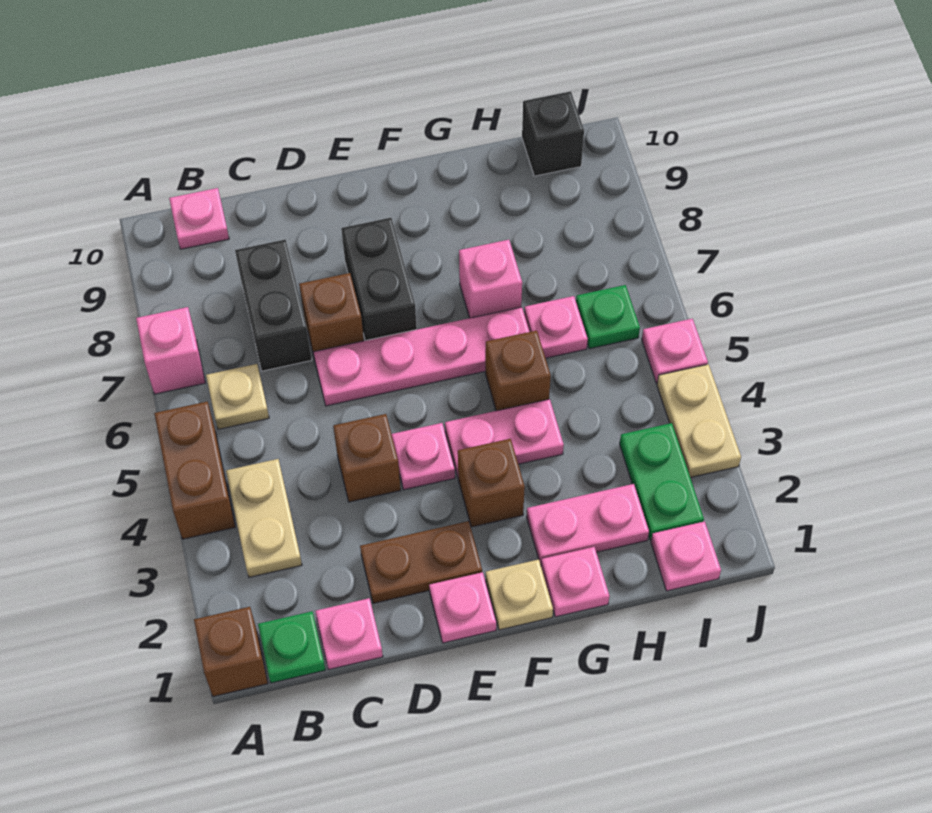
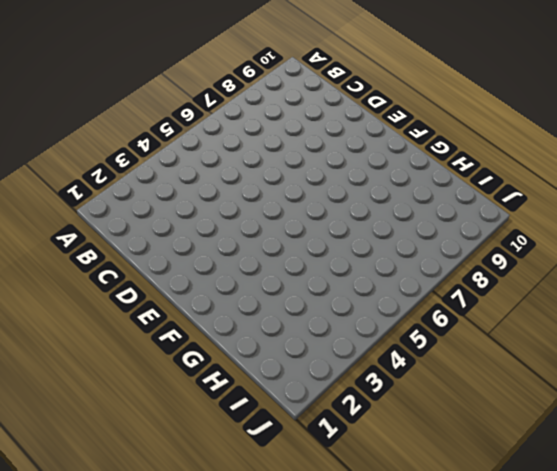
none -> brown 1x1 brick [194,607,268,696]
none -> brown 1x2 brick [154,402,235,539]
none -> pink 1x1 brick [136,307,205,394]
none -> green 1x1 plate [258,611,325,683]

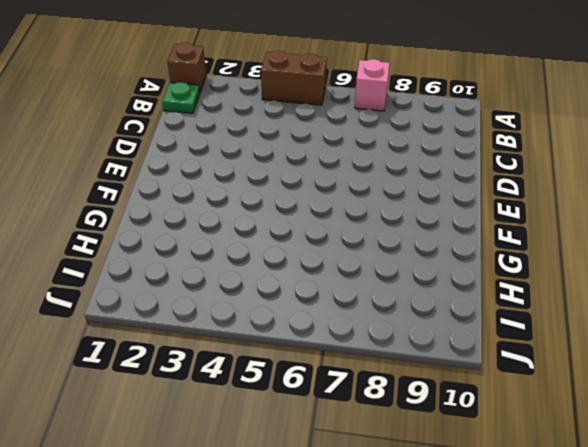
none -> tan 1x2 plate [226,459,302,577]
none -> tan 1x1 plate [206,364,269,429]
none -> pink 1x1 plate [169,188,229,249]
none -> pink 1x1 plate [316,598,383,669]

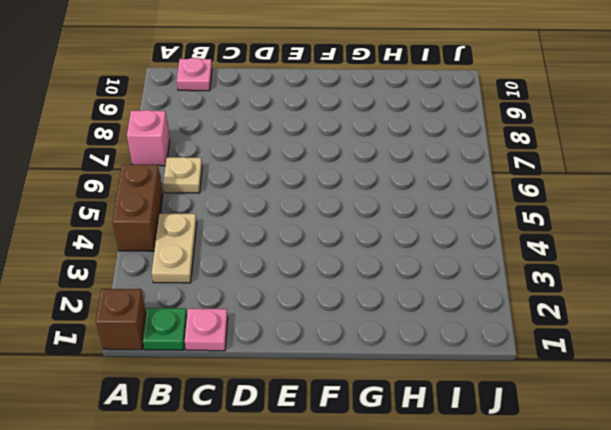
none -> black 1x2 brick [235,240,312,371]
none -> brown 1x2 plate [360,521,482,603]
none -> brown 1x1 brick [333,414,401,502]
none -> pink 1x4 plate [314,307,529,406]

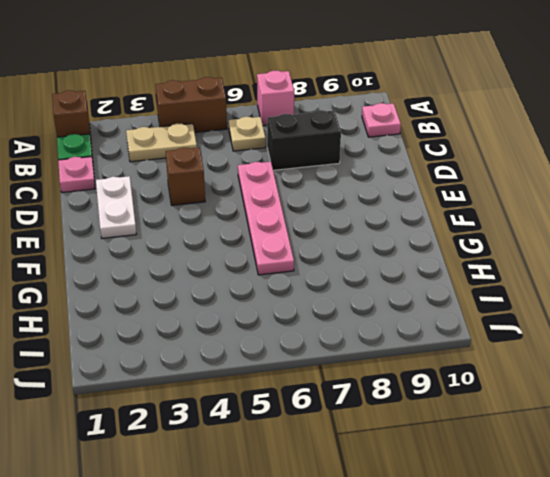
white 1x2 plate [96,176,136,238] -> brown 1x2 plate [360,521,482,603]
none -> brown 1x1 brick [299,273,364,360]
none -> pink 1x1 plate [429,572,496,643]
none -> pink 1x1 plate [392,423,455,490]
none -> black 1x2 brick [341,218,417,341]

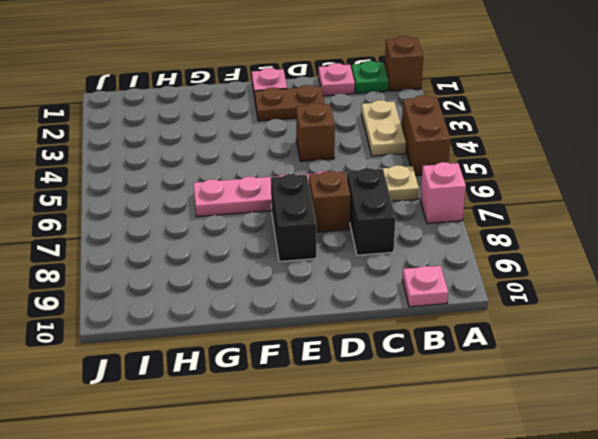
none -> pink 1x1 plate [392,423,455,490]
none -> tan 1x1 plate [486,559,553,630]
none -> brown 1x1 brick [458,439,525,527]
none -> pink 1x2 plate [445,399,564,477]

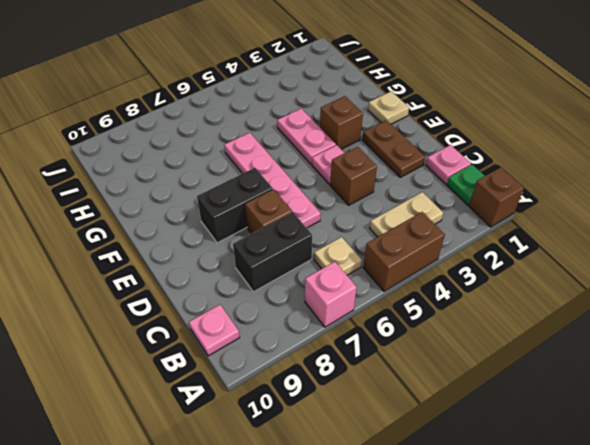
none -> pink 1x1 plate [429,572,496,643]
none -> pink 1x1 plate [541,547,610,617]
none -> pink 1x2 plate [527,484,649,565]
none -> brown 1x1 brick [485,330,551,411]

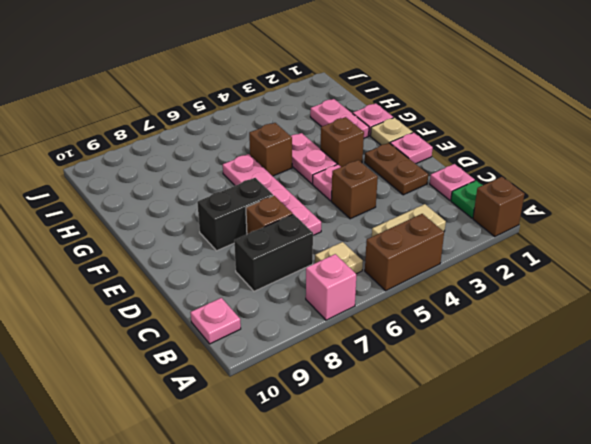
none -> pink 1x1 brick [459,240,522,318]
none -> pink 1x1 plate [524,296,588,358]
none -> pink 1x1 plate [651,521,721,591]
none -> green 1x2 plate [620,423,704,540]

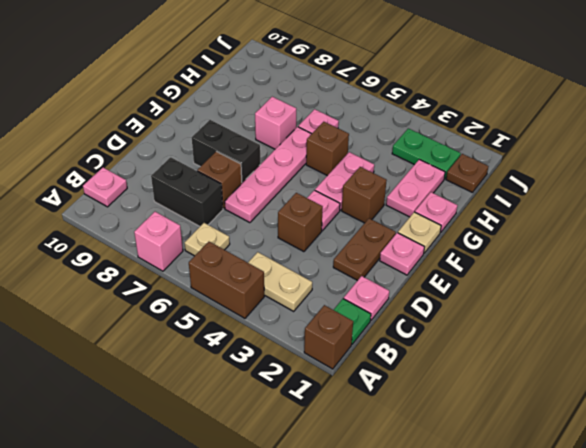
brown 1x1 plate [446,154,488,193] -> pink 1x1 plate [651,521,721,591]
none -> green 1x1 plate [576,285,640,349]
none -> black 1x1 brick [522,91,584,176]
none -> tan 1x2 plate [657,364,741,478]
none -> pink 1x1 plate [642,319,708,383]

